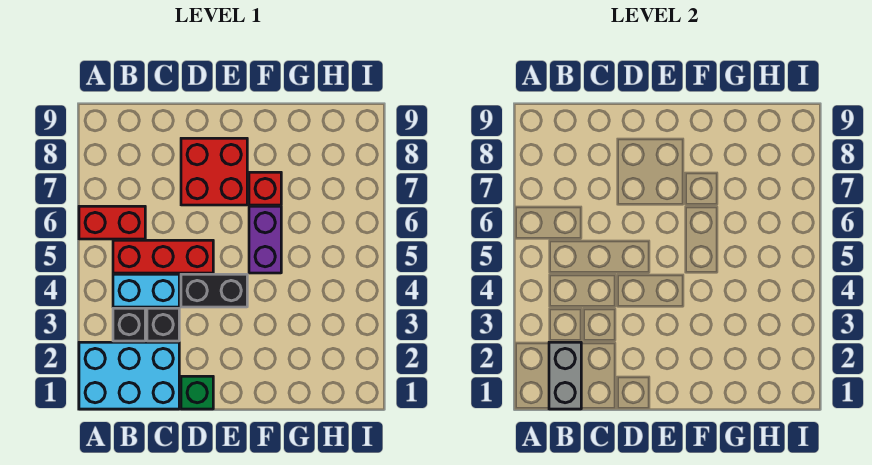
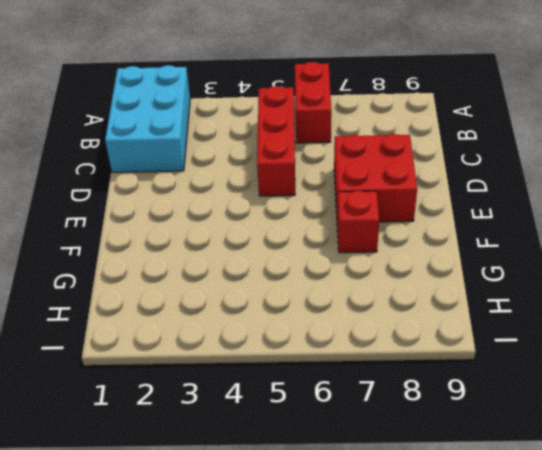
none -> black 1x1 brick [113,308,145,341]
none -> cyan 1x2 brick [113,274,179,307]
none -> black 1x1 brick [147,308,179,341]

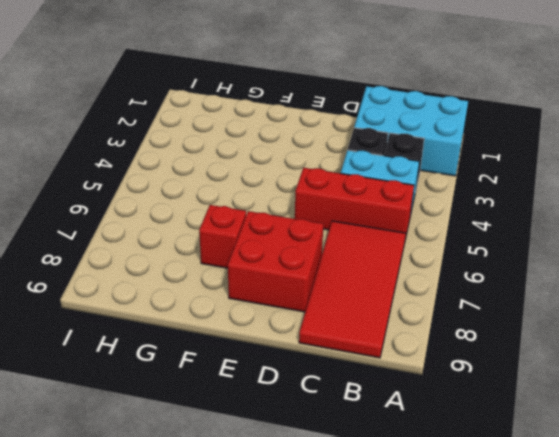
red 2x4 tile [299,221,406,358] -> red 1x2 brick [79,206,145,239]
none -> green 1x1 brick [181,376,213,409]
none -> black 1x2 brick [181,274,247,307]
none -> purple 1x2 brick [249,206,281,273]

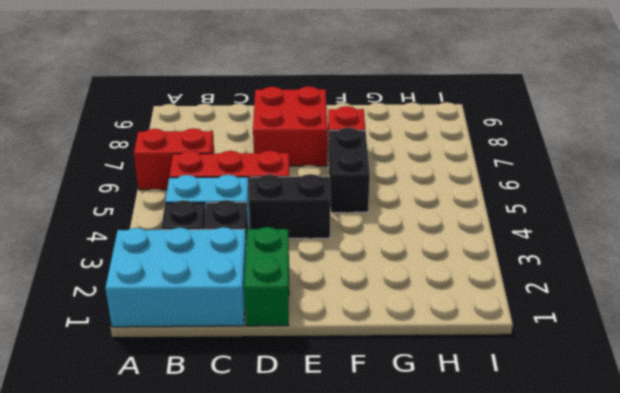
green 1x2 brick [244,227,289,326] -> green 1x1 brick [181,376,213,409]
black 1x2 brick [329,128,370,213] -> purple 1x2 brick [249,206,281,273]
none -> grey 1x2 brick [549,342,581,409]

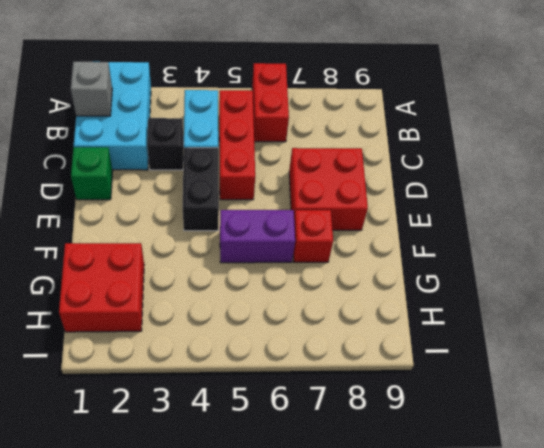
grey 1x1 brick [71,62,112,116] -> grey 1x2 brick [549,342,581,409]
red 2x2 brick [59,243,144,332] -> none
none -> black 1x1 brick [113,308,145,341]

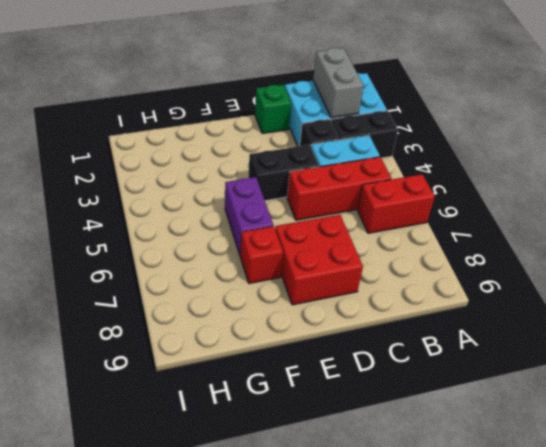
black 1x2 brick [331,111,398,158] -> black 1x1 brick [113,308,145,341]

